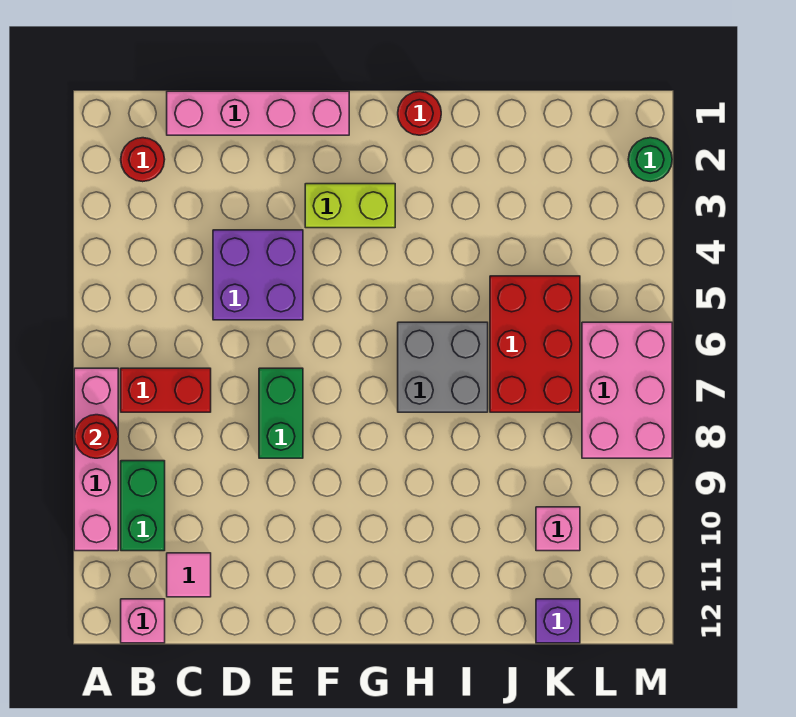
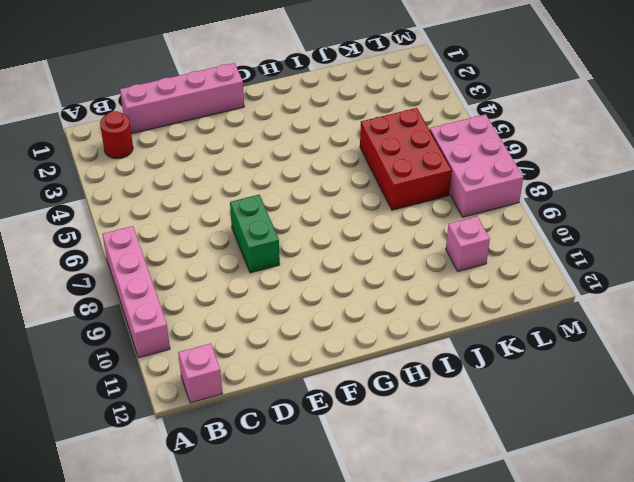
none -> red 1x2 brick [121,368,211,412]
none -> green 1x2 brick [121,461,165,551]
none -> pink 1x1 tile [167,553,211,597]

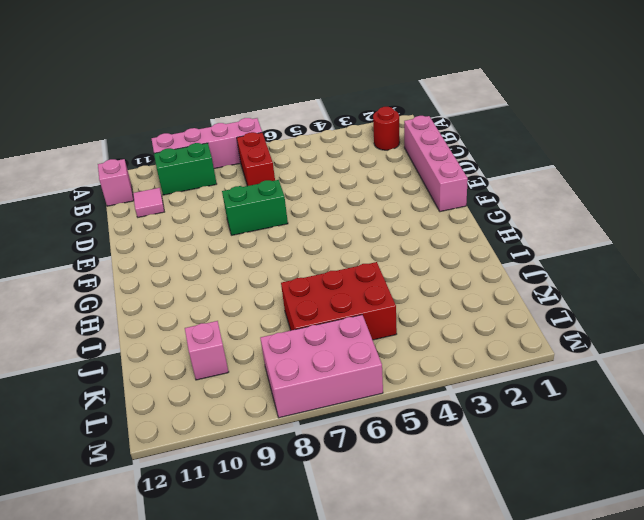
none -> purple 2x2 brick [213,230,303,320]
none -> lime 1x2 brick [305,184,395,228]
none -> red 1x1 round brick [398,92,441,135]

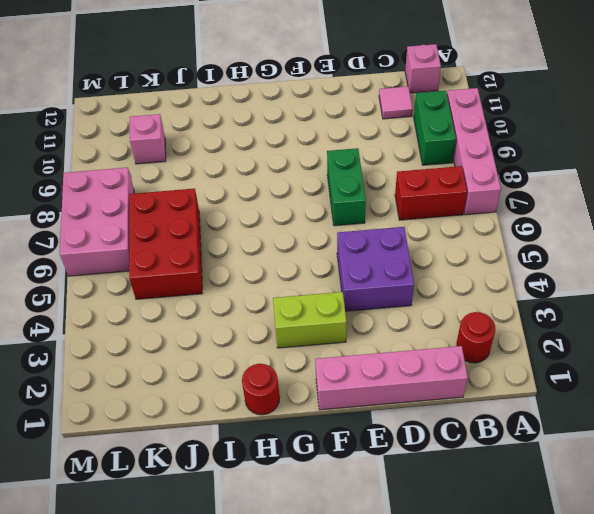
none -> grey 2x2 brick [398,322,488,412]
none -> purple 1x1 brick [536,599,580,643]
none -> green 1x1 round brick [628,138,672,182]

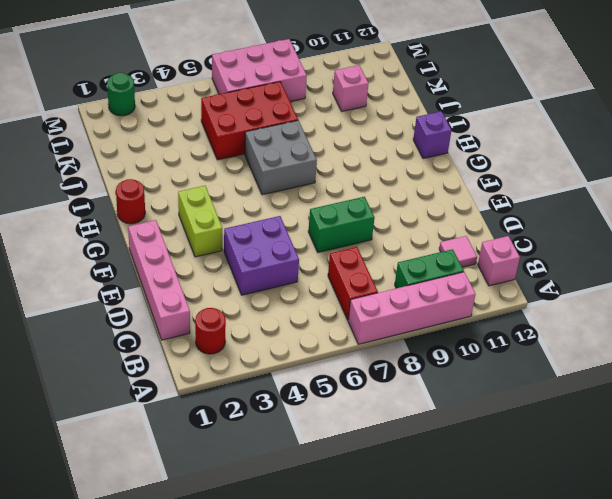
purple 1x1 brick [413,111,452,159] -> purple 1x1 brick moved to [536,599,580,643]
none -> red 1x1 round brick [74,415,118,458]

